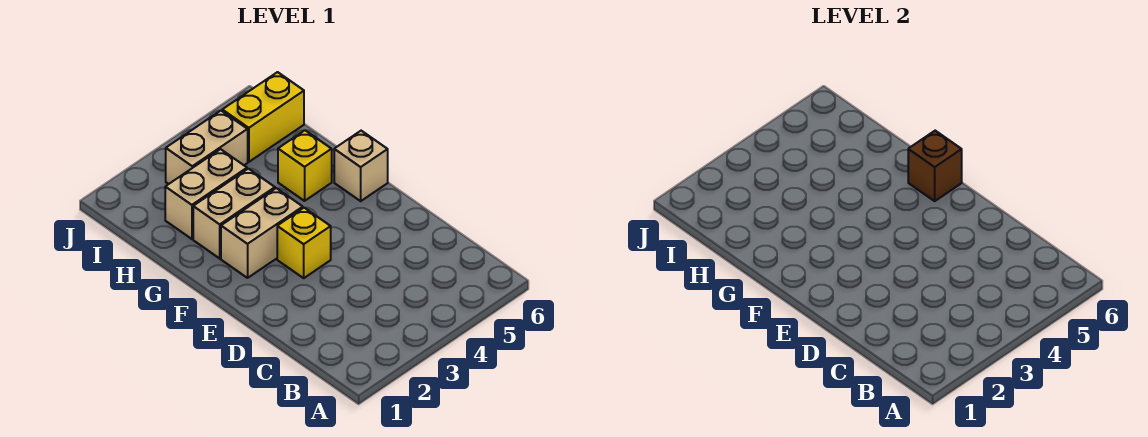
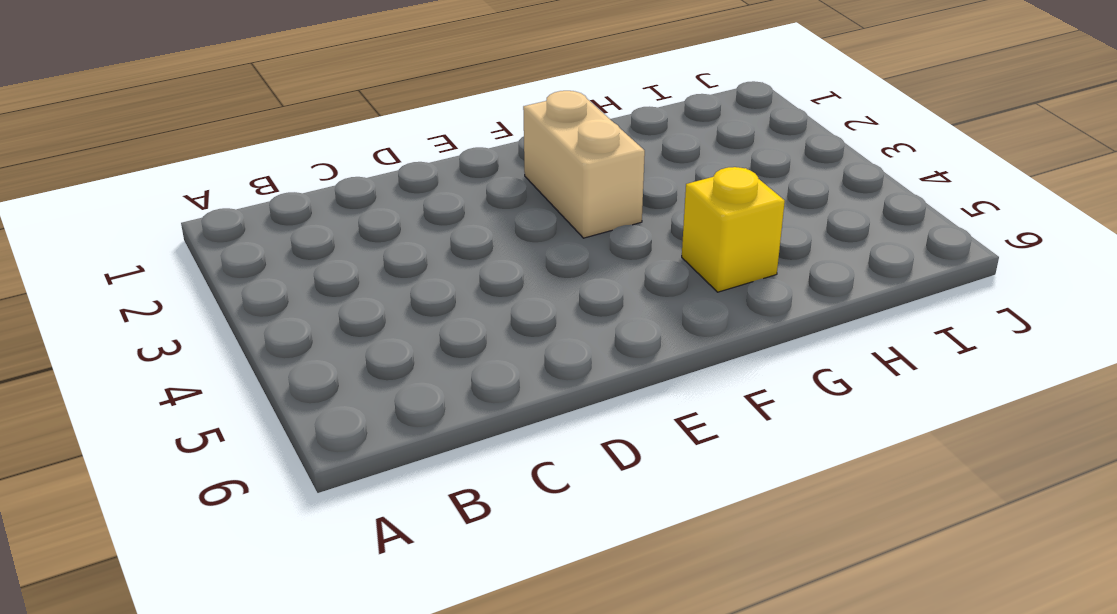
none -> yellow 1x1 brick [277,208,331,278]
none -> tan 1x1 brick [334,131,388,201]

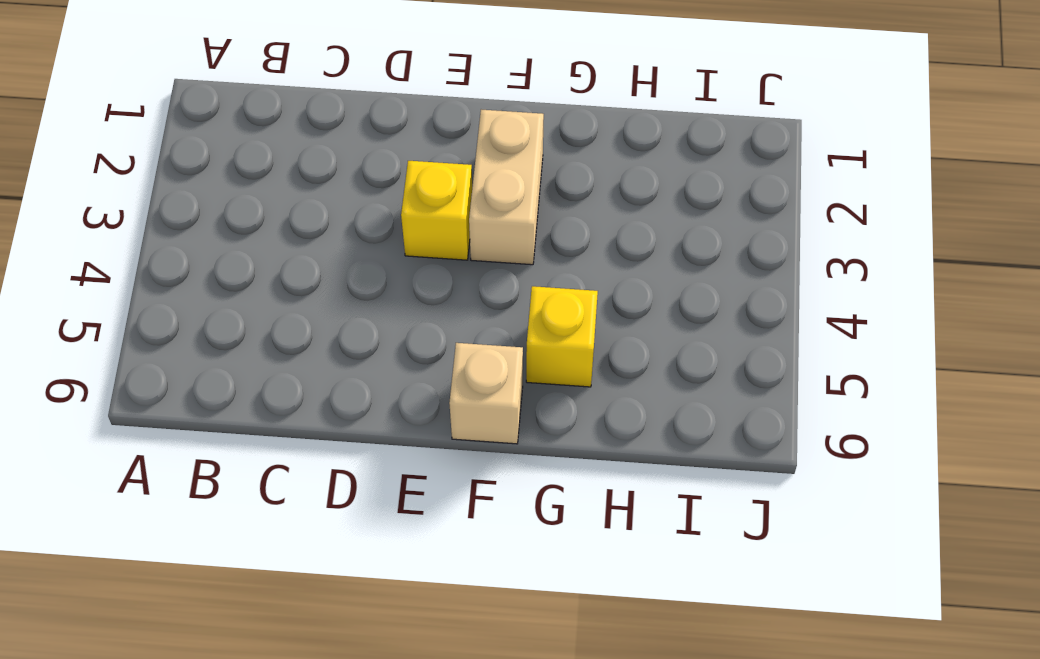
none -> tan 1x2 brick [193,169,275,258]
none -> tan 1x2 brick [165,149,247,239]

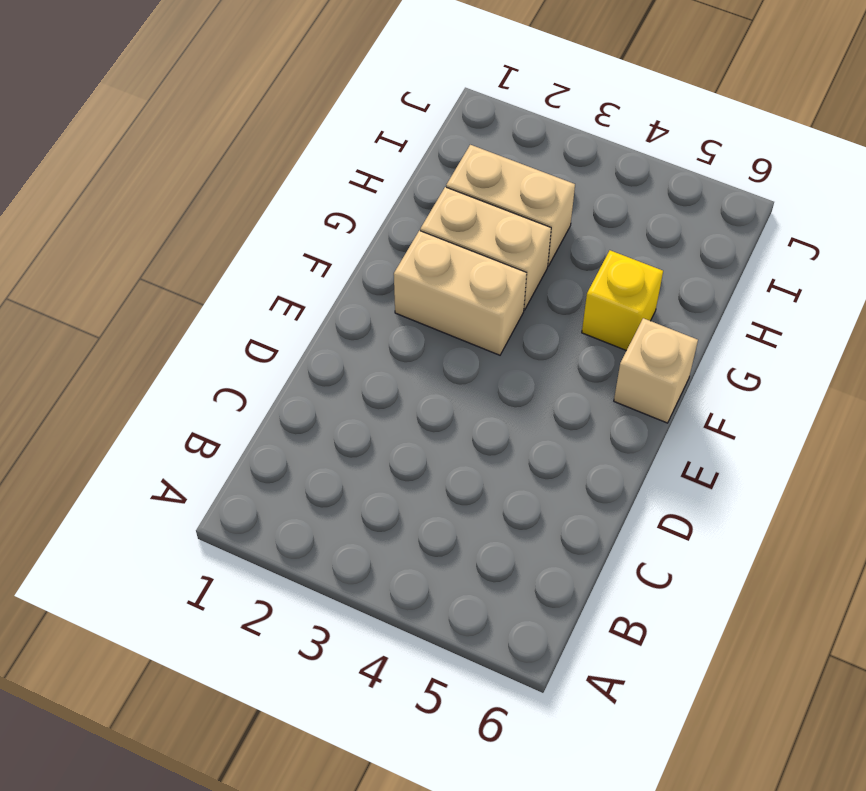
none -> yellow 1x1 brick [277,208,331,278]
none -> tan 1x2 brick [166,111,248,184]

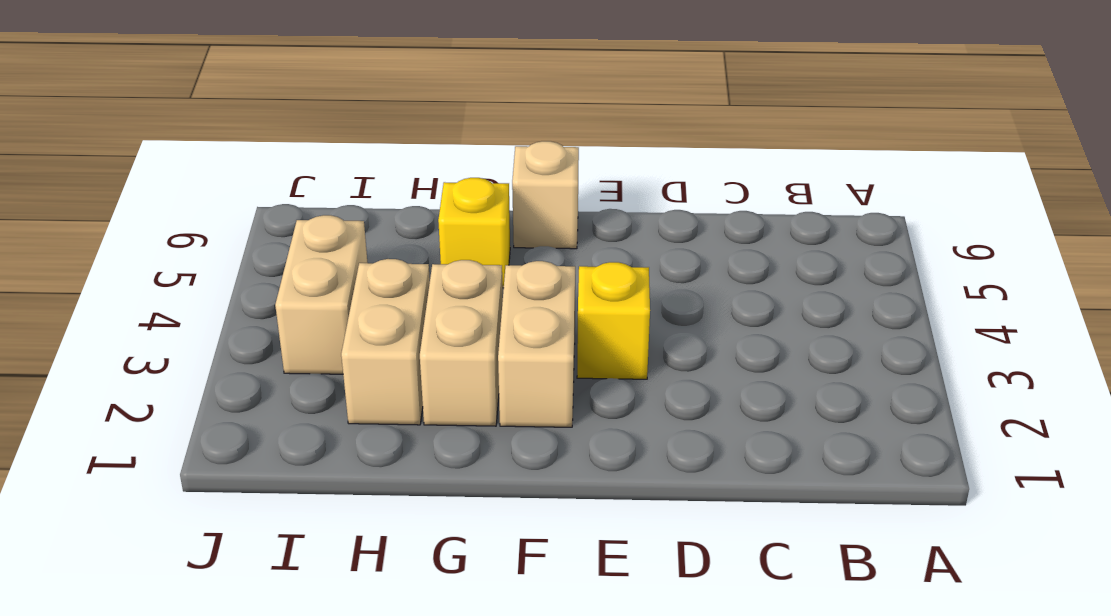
none -> yellow 1x2 brick [222,72,304,162]
none -> brown 1x1 brick [908,131,962,201]

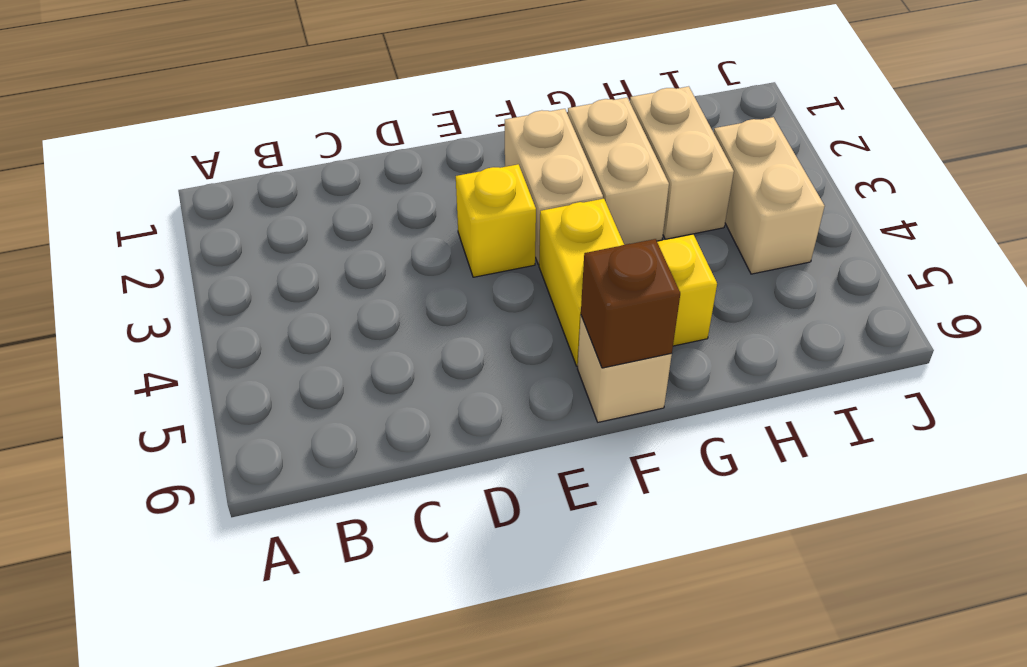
yellow 1x2 brick [539,199,624,366] -> yellow 1x2 brick moved to [222,72,304,162]

